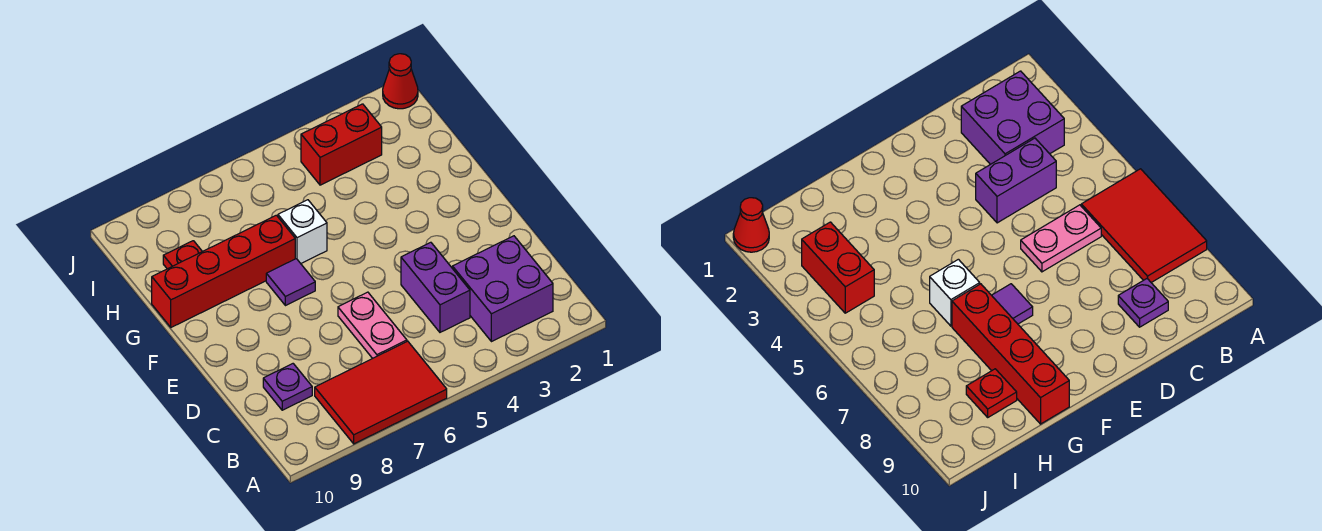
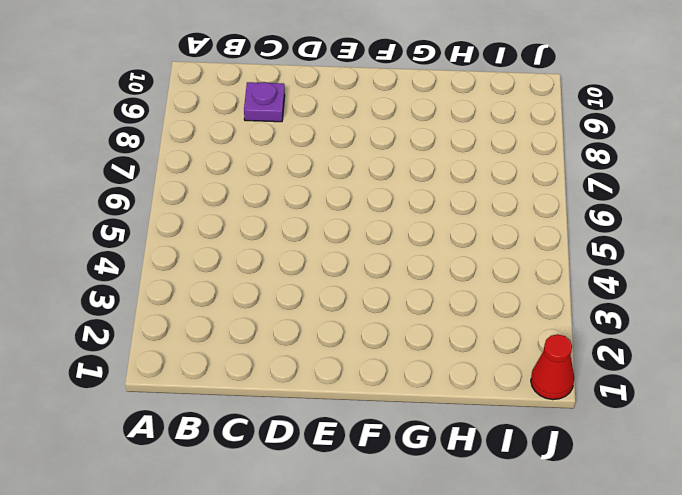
none -> red 2x3 tile [315,341,447,444]
none -> purple 2x2 brick [452,236,553,342]

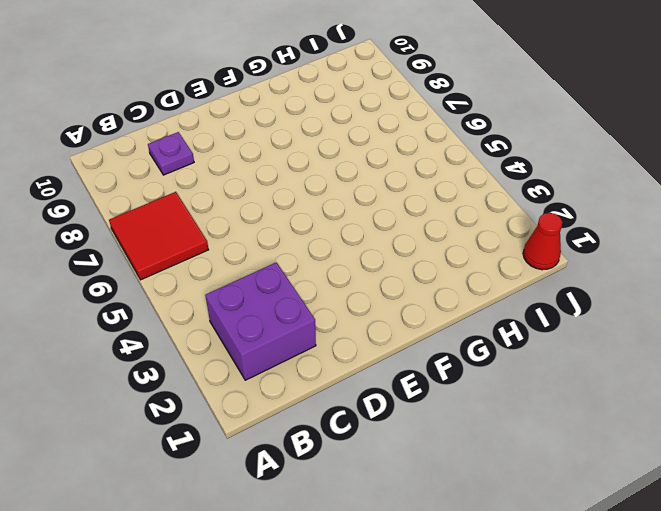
red 2x2 tile [109,192,209,280] -> red 2x3 tile [315,341,447,444]
none -> purple 1x2 brick [401,242,470,332]
none -> pink 1x2 plate [338,292,407,358]

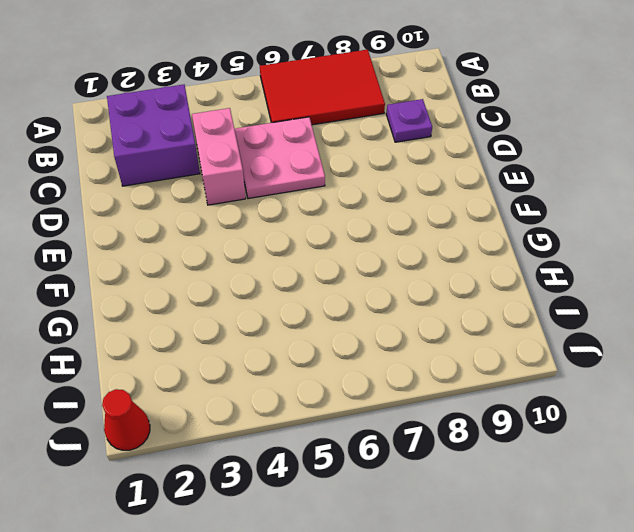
pink 1x2 brick [192,108,246,205] -> purple 1x2 brick [401,242,470,332]
pink 2x2 plate [235,117,325,199] -> pink 1x2 plate [338,292,407,358]
none -> purple 1x1 tile [266,259,315,306]
none -> white 1x1 brick [278,200,327,263]

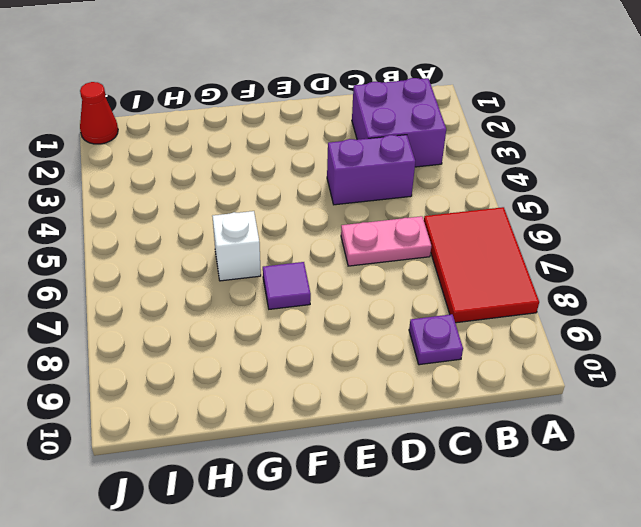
none -> red 1x4 brick [152,215,295,327]
none -> red 1x1 plate [163,241,202,269]

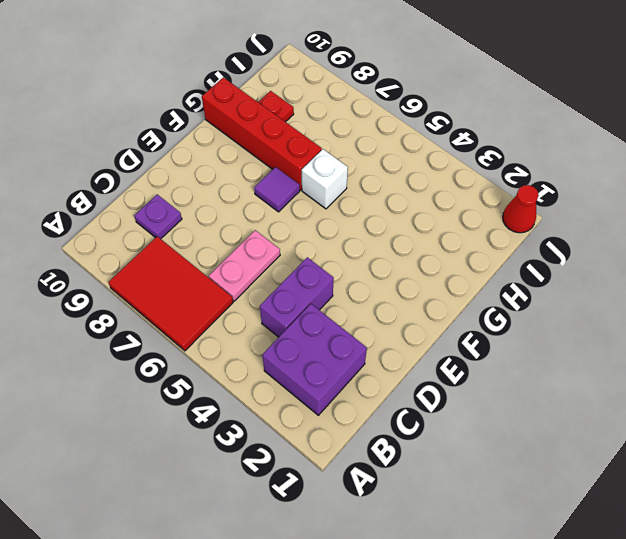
none -> red 1x2 brick [301,104,382,185]

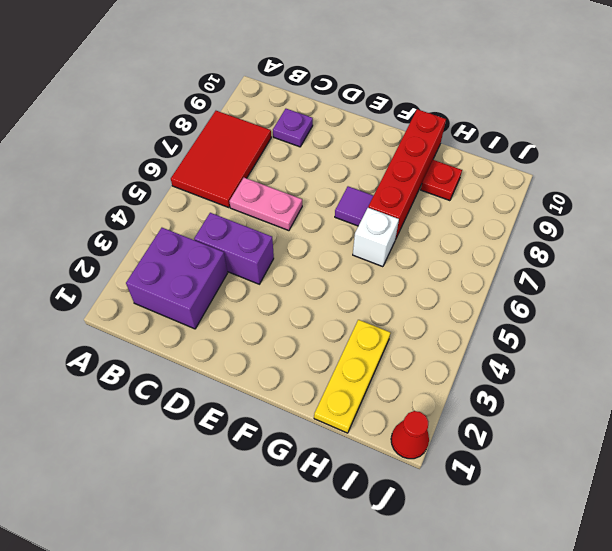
yellow 1x3 plate [314,320,390,433] -> none
none -> red 1x2 brick [301,104,382,185]

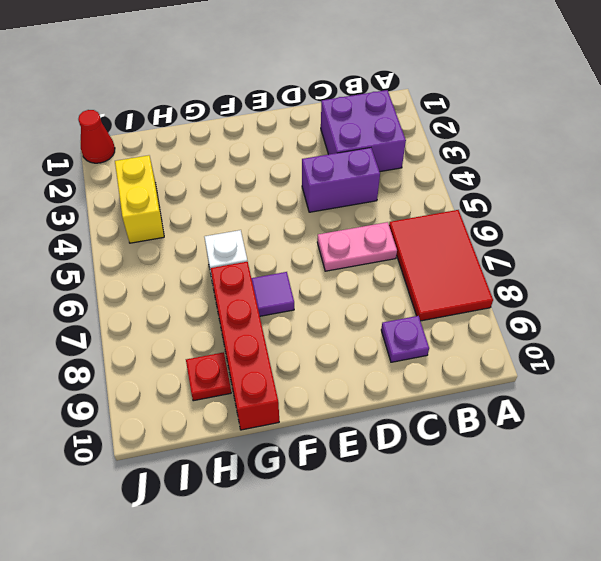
yellow 1x2 brick [115,155,164,243] -> red 1x2 brick [301,104,382,185]

